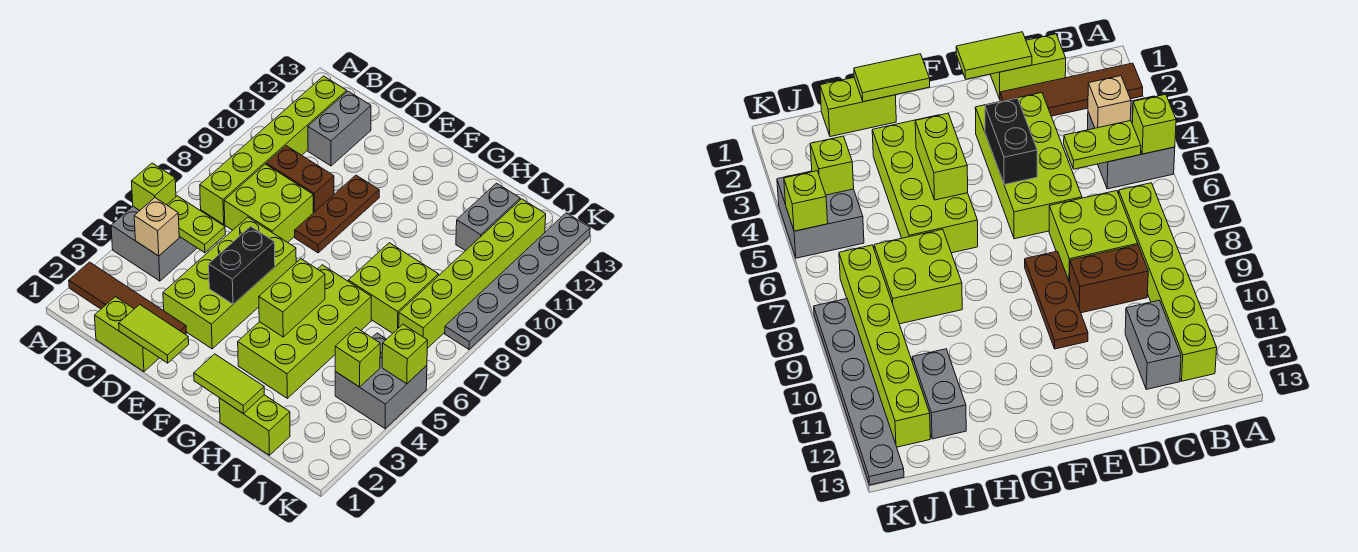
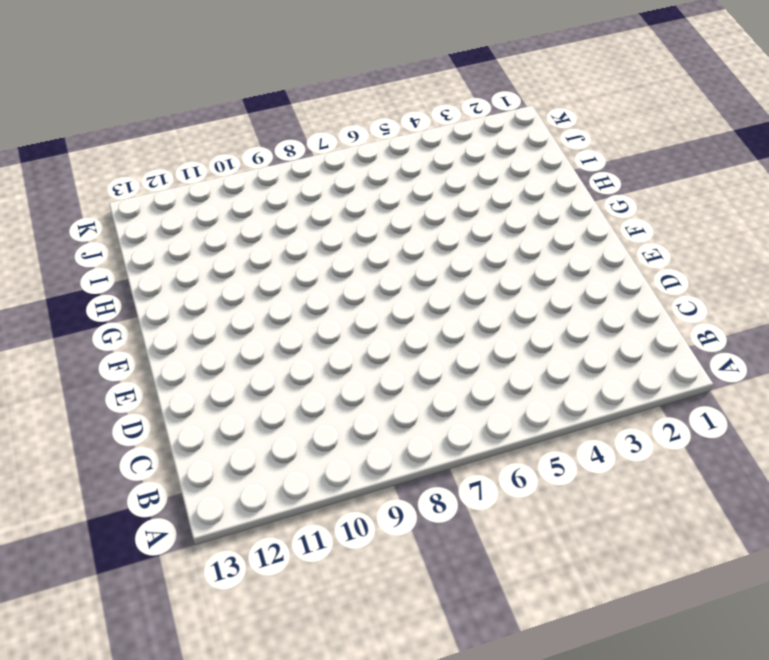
none -> brown 1x4 tile [69,262,186,335]
none -> grey 2x2 brick [111,207,197,281]
none -> lime 1x6 brick [200,76,347,224]

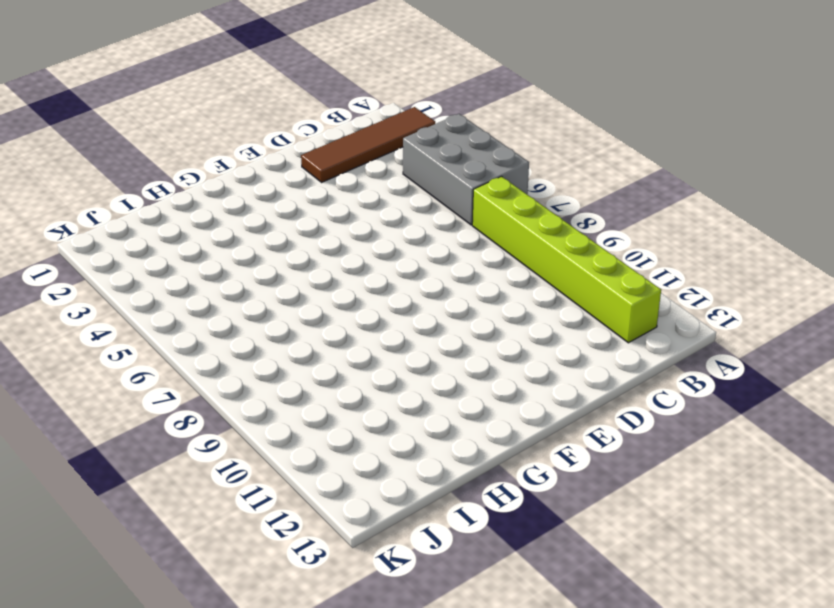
grey 2x3 brick [403,114,529,225] -> grey 2x2 brick [111,207,197,281]
none -> lime 1x2 brick [95,297,159,372]
none -> lime 2x2 brick [224,164,313,242]
none -> brown 1x2 brick [266,146,334,213]

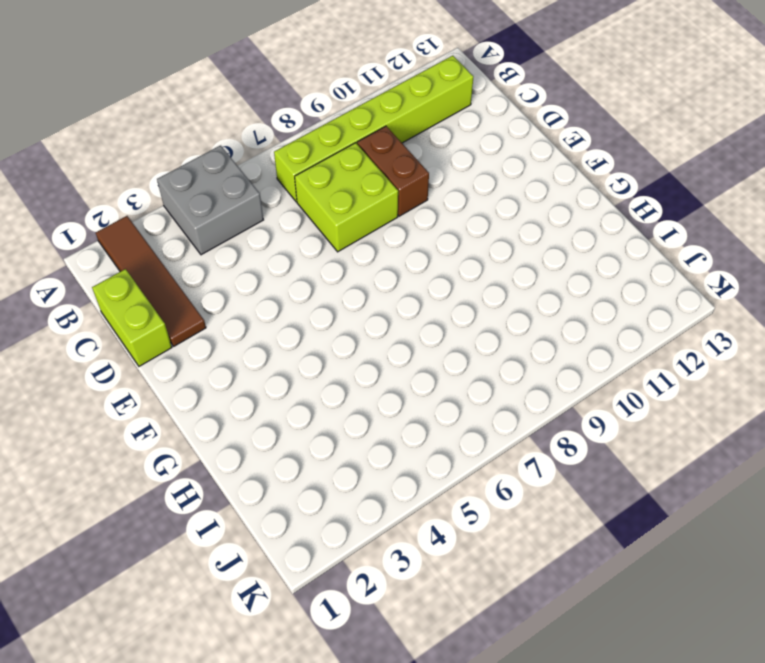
none -> grey 1x2 brick [308,91,371,166]
none -> lime 2x4 brick [163,217,296,349]
none -> brown 1x3 plate [295,175,379,253]

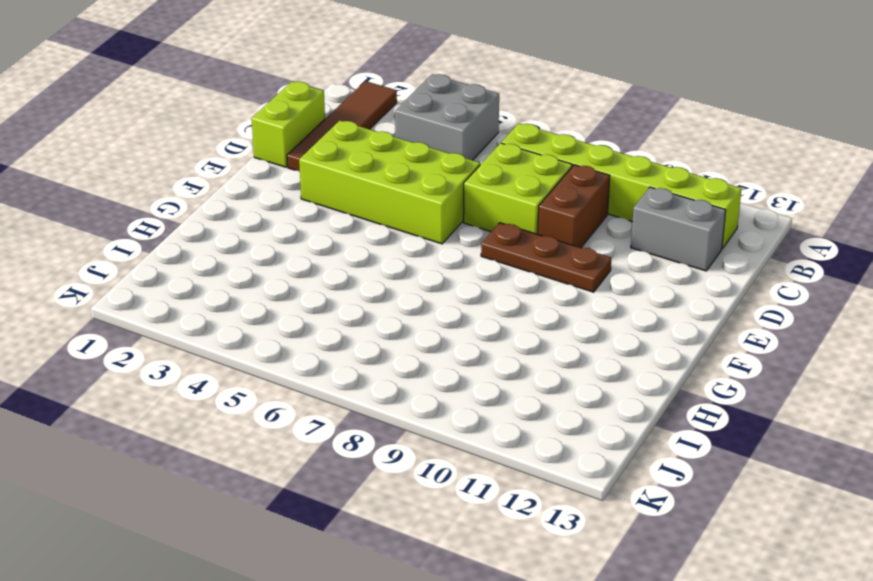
none -> lime 2x4 brick [238,265,371,398]
none -> lime 1x2 brick [219,395,290,455]
none -> lime 2x2 brick [348,243,439,333]

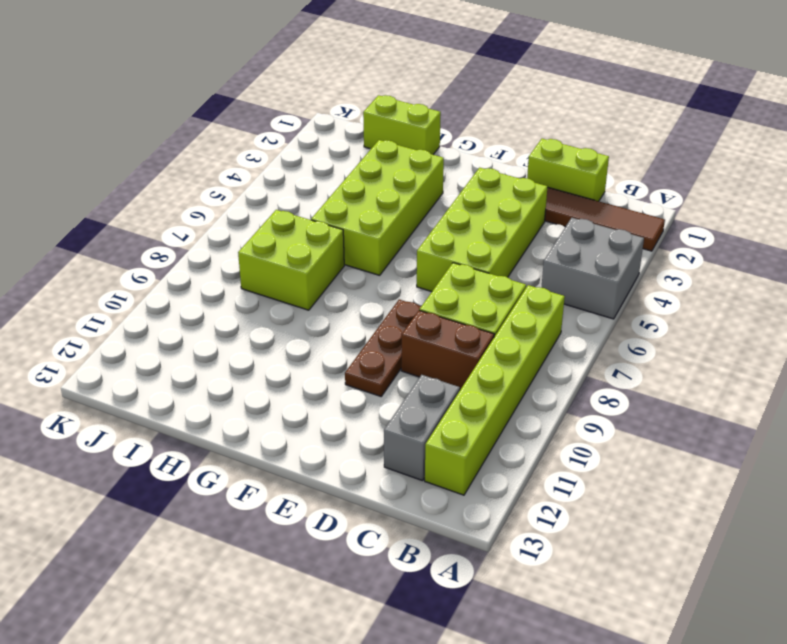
none -> grey 1x2 brick [456,183,520,251]
none -> grey 2x2 brick [335,333,427,429]
none -> lime 1x6 brick [399,199,546,348]

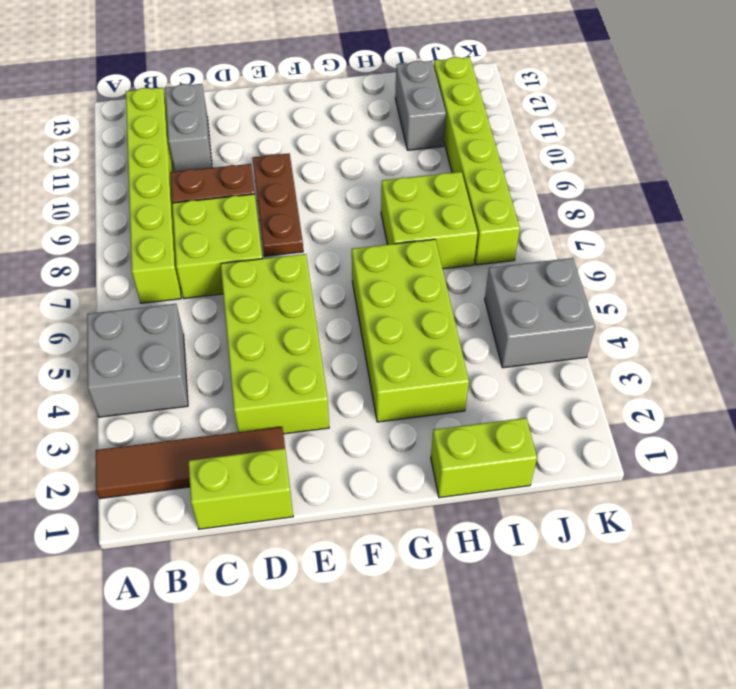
none -> grey 1x6 plate [445,213,590,349]
none -> lime 1x1 brick [132,163,176,210]
none -> tan 1x1 brick [134,198,179,256]

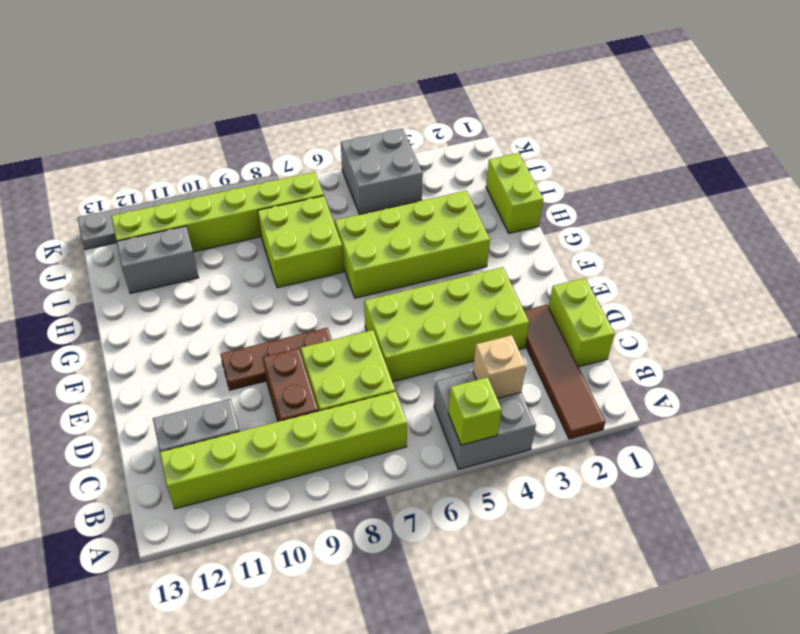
none -> lime 1x2 plate [167,196,225,253]
none -> lime 1x2 tile [119,304,189,363]
none -> black 1x2 brick [209,226,275,304]

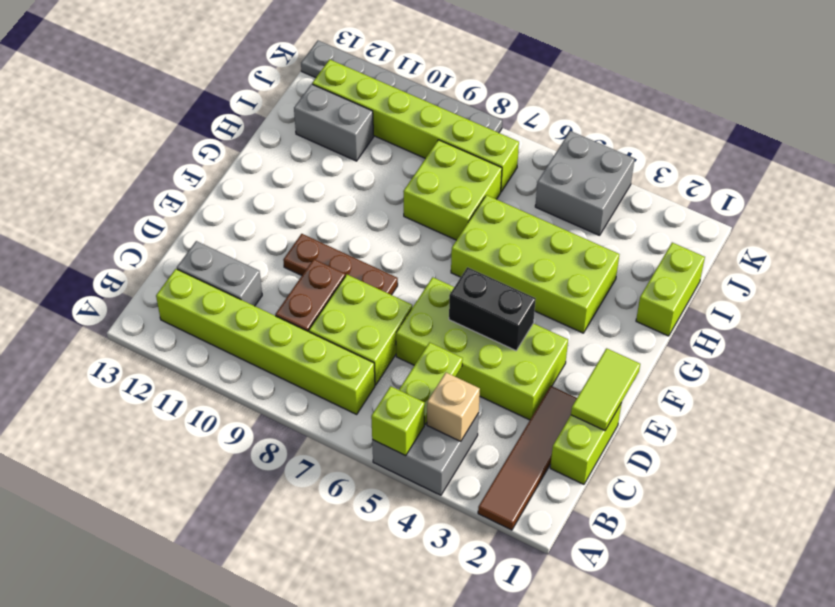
none -> lime 1x2 tile [194,354,264,414]
none -> lime 1x2 brick [259,259,325,337]
none -> lime 1x1 brick [335,328,380,387]

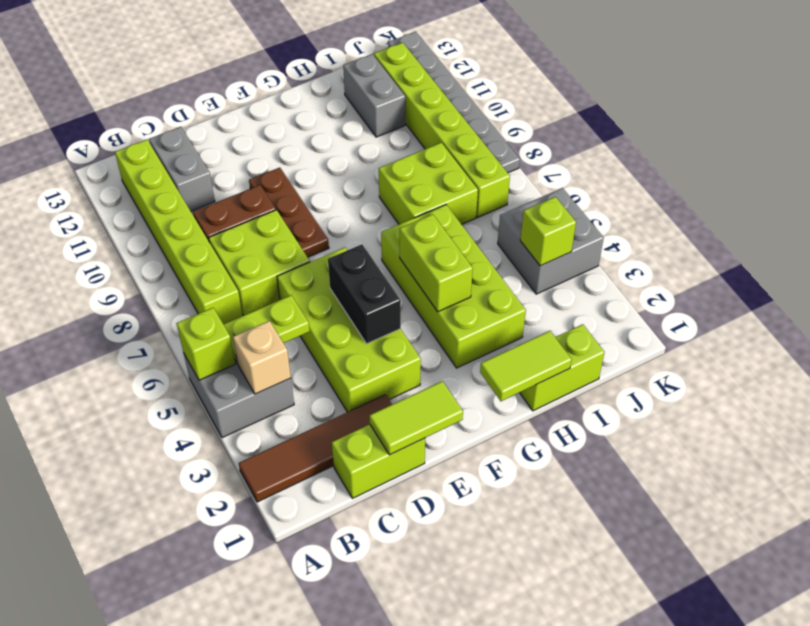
none -> lime 1x1 brick [382,324,428,384]

